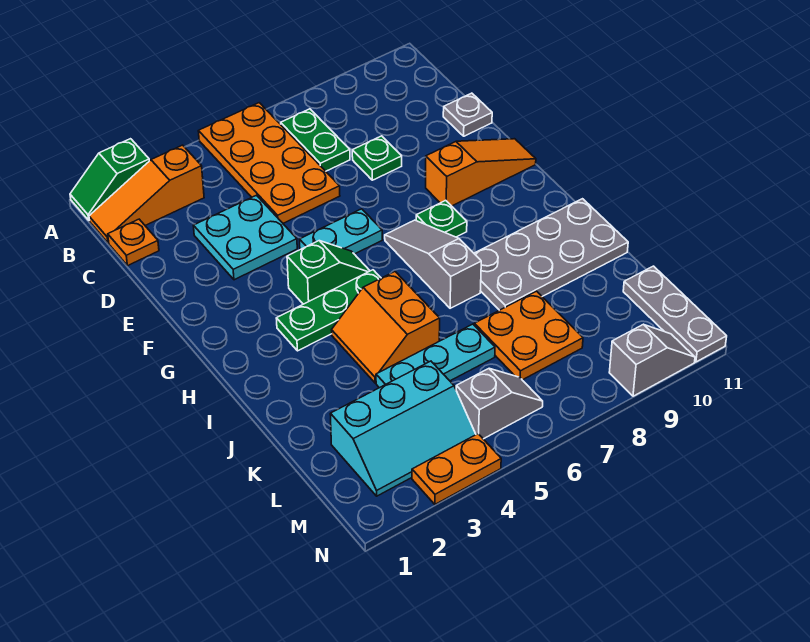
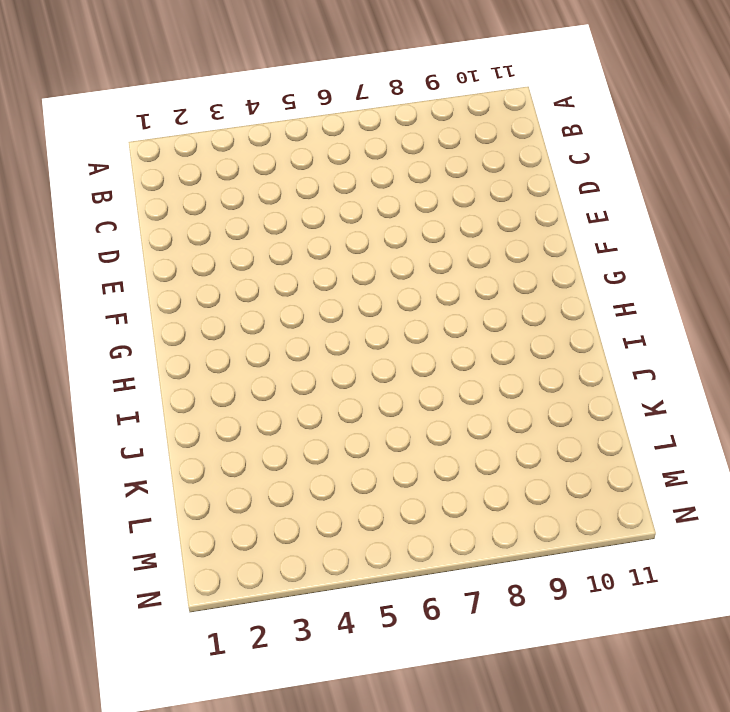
none -> green 1x2 slope [70,139,149,220]
none -> orange 2x4 plate [198,103,340,223]
none -> orange 1x3 slope [89,145,204,243]

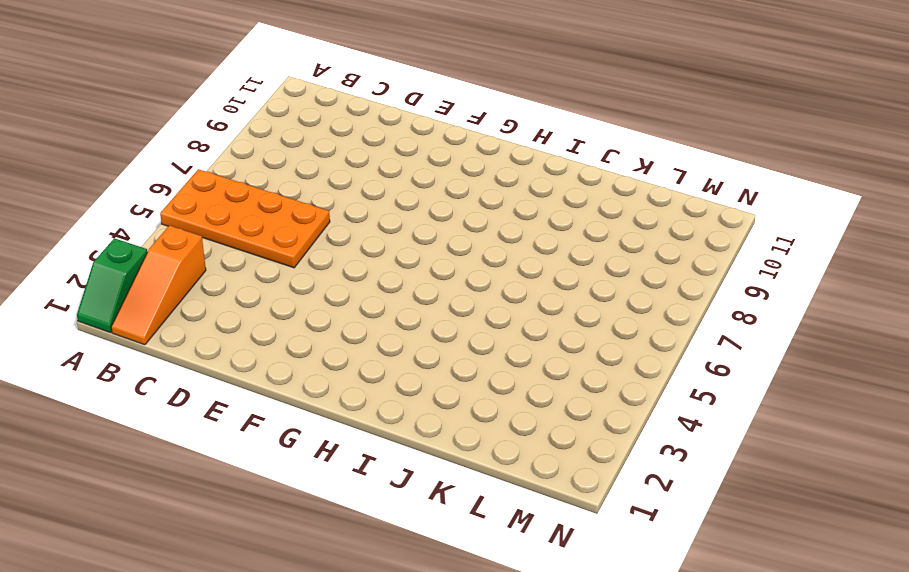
none -> green 1x2 plate [281,109,350,171]
none -> orange 1x1 plate [108,219,159,266]
none -> cyan 2x2 plate [193,195,297,280]

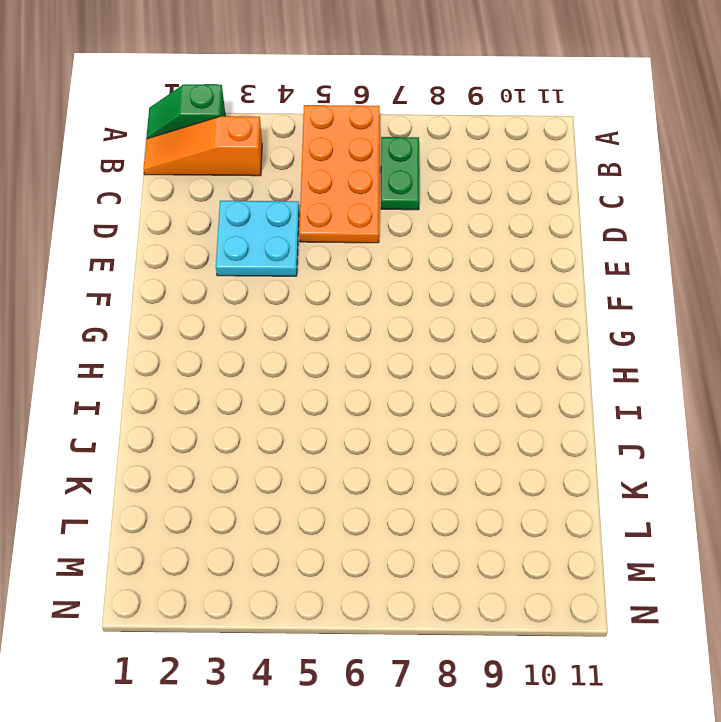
none -> orange 1x1 plate [108,219,159,266]
none -> green 1x1 plate [352,136,402,180]
none -> grey 1x1 plate [443,93,492,136]

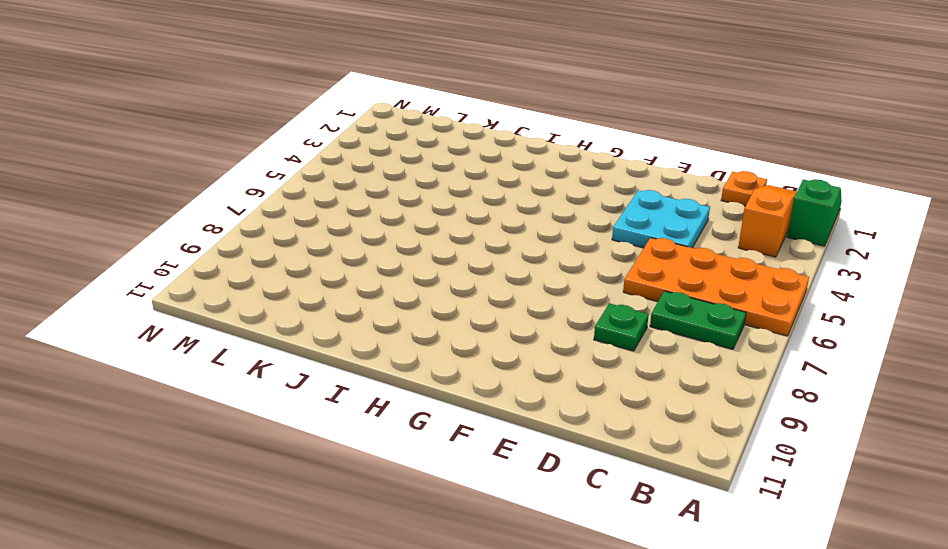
none -> grey 1x1 plate [443,93,492,136]
none -> cyan 1x2 plate [300,209,382,254]
none -> orange 1x3 slope [426,139,536,206]

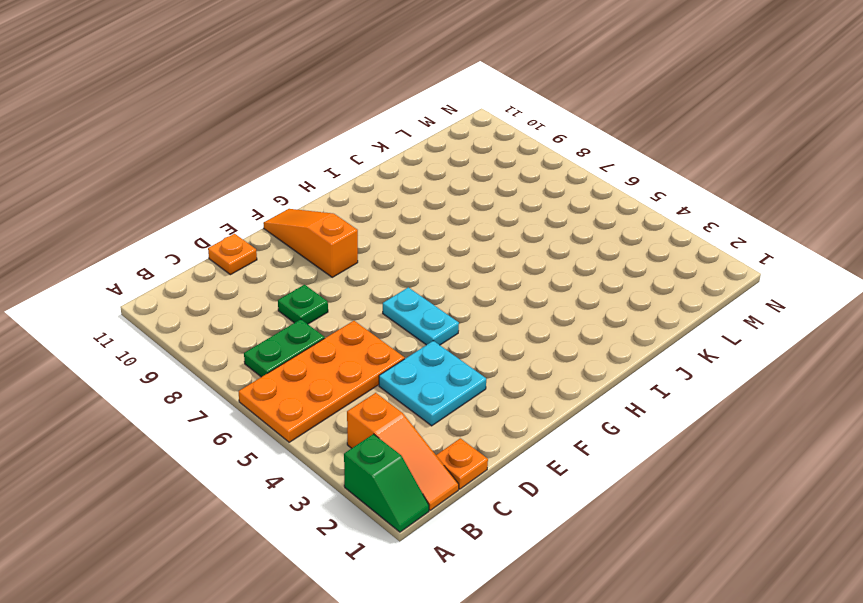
orange 1x1 plate [208,234,257,275] -> grey 1x1 plate [443,93,492,136]
none -> green 1x2 slope [287,241,370,304]
none -> grey 1x3 slope [385,220,481,308]
none -> green 1x1 plate [416,200,467,237]

